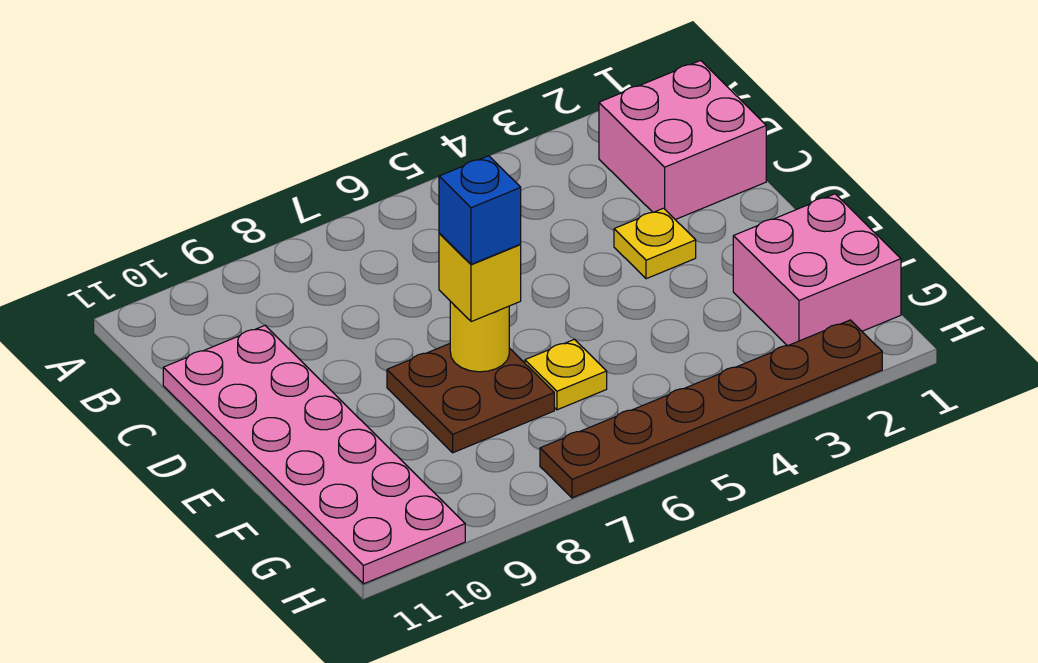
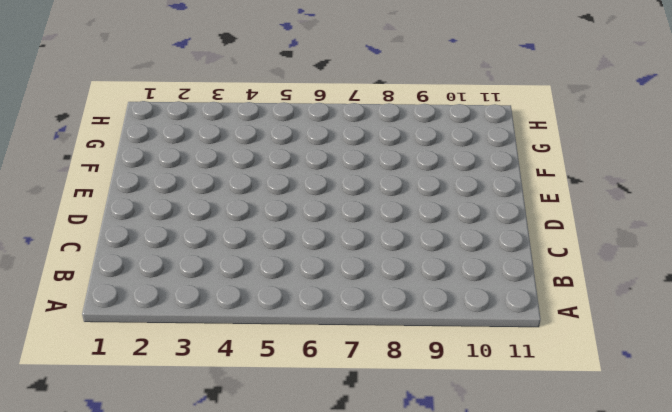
none -> pink 2x2 brick [599,61,766,220]
none -> pink 2x6 plate [163,326,465,584]

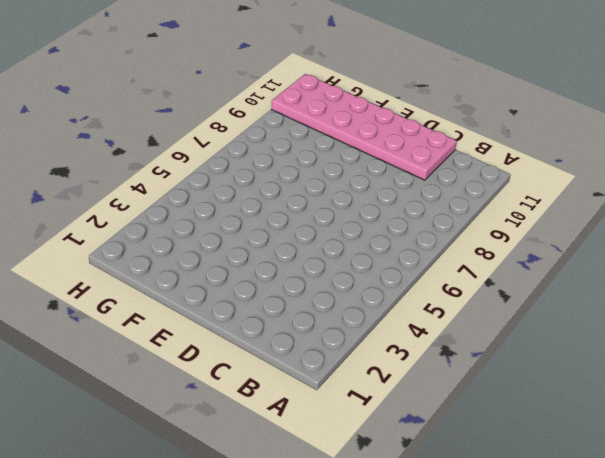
none -> pink 2x2 brick [599,61,766,220]
none -> yellow 1x1 plate [614,208,696,279]

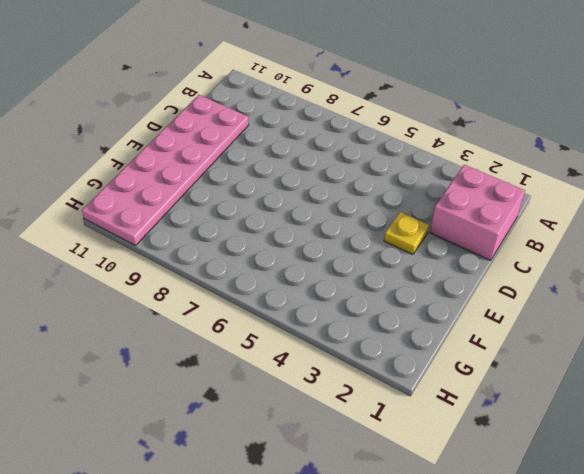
none -> brown 2x2 plate [387,344,554,453]
none -> pink 2x2 brick [733,194,901,346]

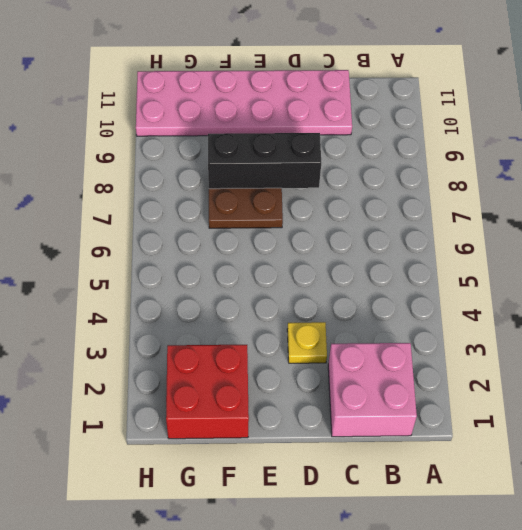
black 1x3 brick [208,133,321,189] -> none
red 2x2 brick [166,344,249,439] -> pink 2x2 brick [733,194,901,346]
none -> yellow 1x1 plate [525,339,607,410]
none -> brown 1x6 plate [540,320,882,498]

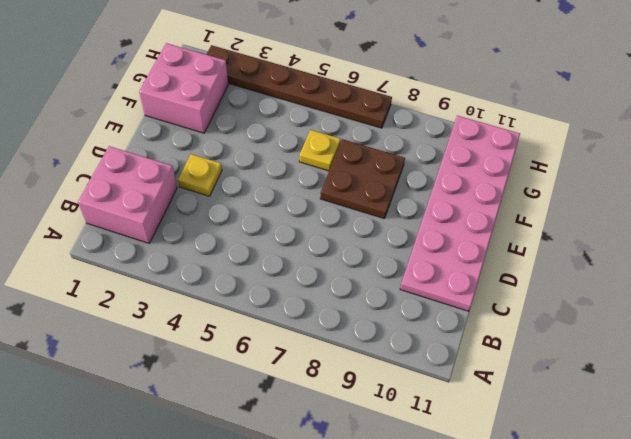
none -> yellow 1x1 round brick [450,301,509,372]
none -> yellow 1x1 brick [439,233,521,322]

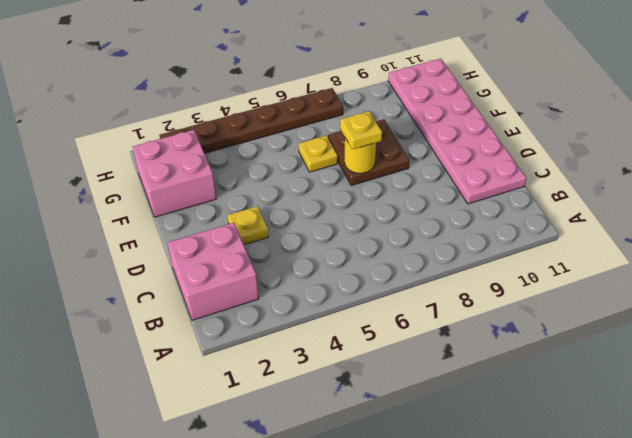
yellow 1x1 plate [340,111,382,149] -> yellow 1x1 brick [439,233,521,322]
none -> blue 1x1 brick [439,156,521,264]

